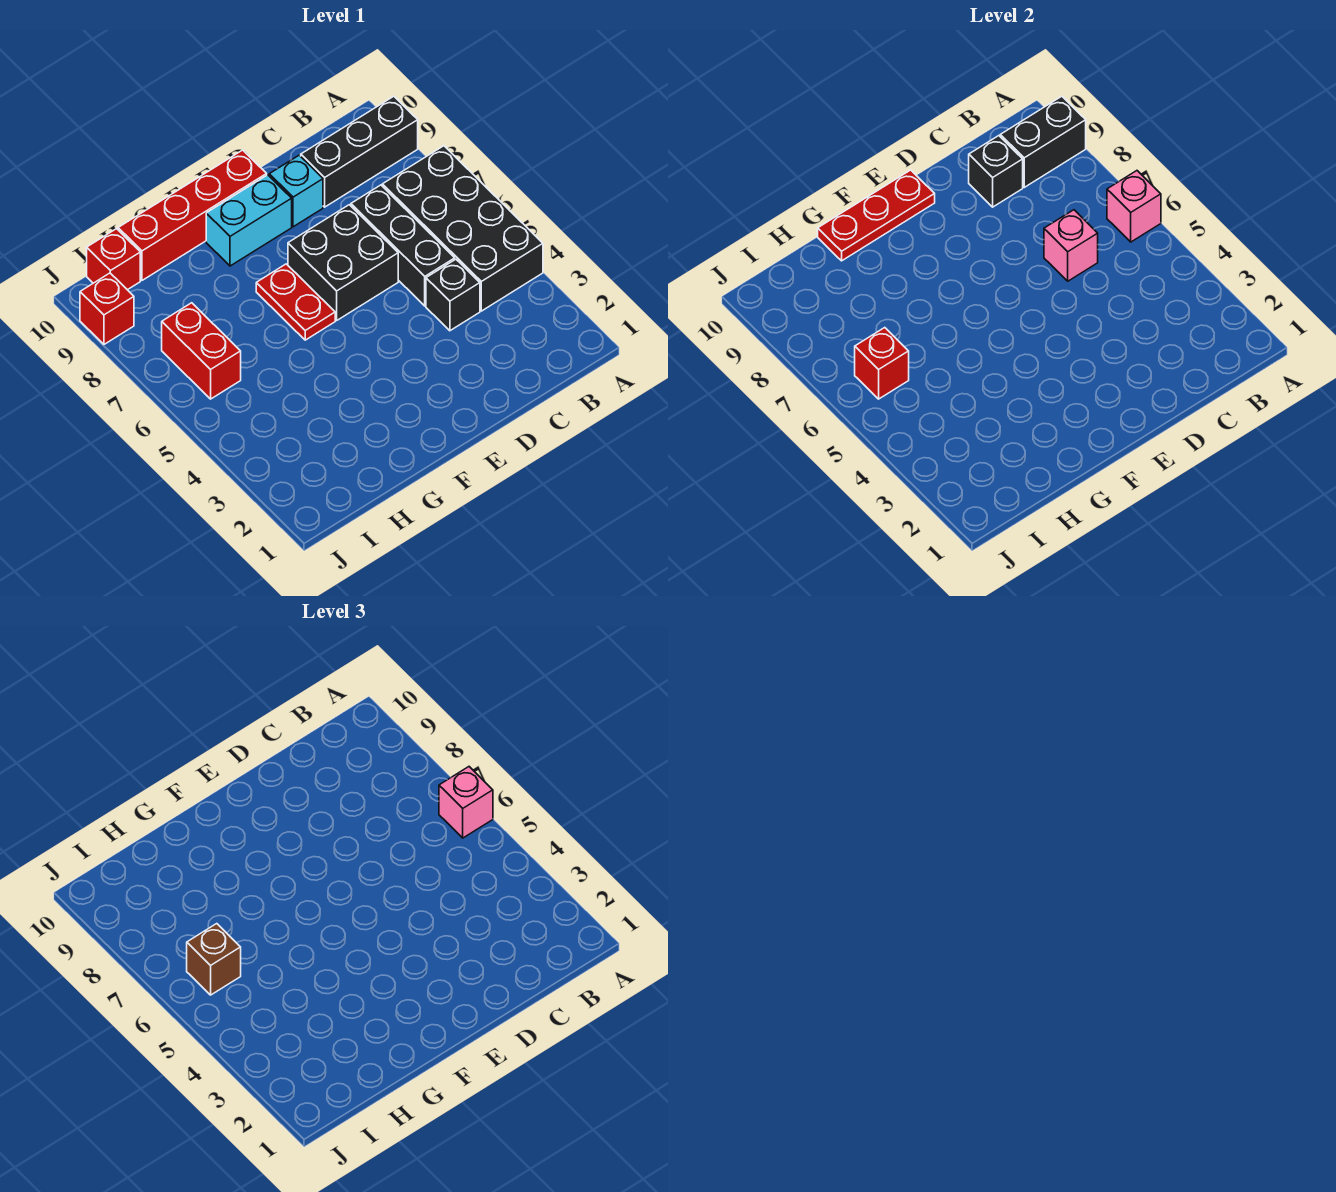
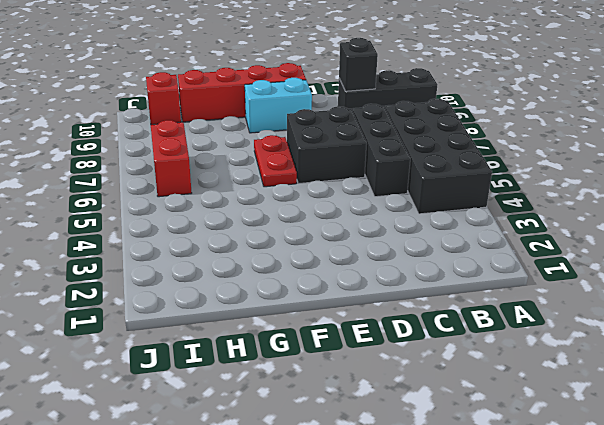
none -> black 1x1 brick [426,259,480,331]
none -> cyan 1x1 brick [269,155,323,227]
none -> red 1x1 brick [80,273,134,344]

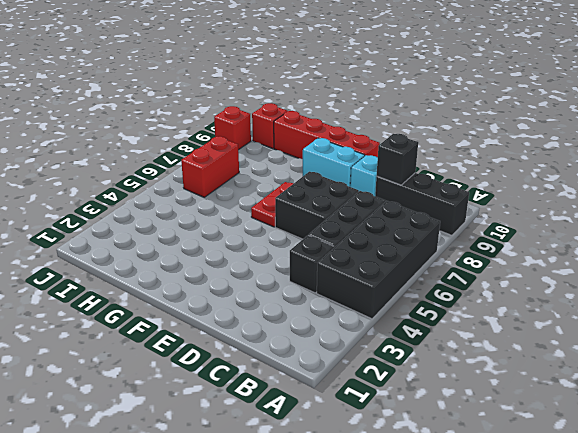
none -> pink 1x1 brick [1107,171,1161,242]
none -> black 1x2 brick [1000,96,1086,187]
none -> pink 1x1 brick [1044,210,1098,281]

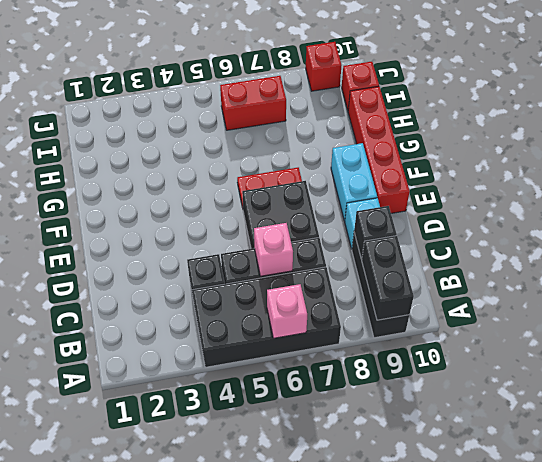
none -> red 1x3 plate [818,170,935,261]
none -> red 1x1 brick [855,328,909,399]
none -> pink 1x1 brick [439,767,493,838]

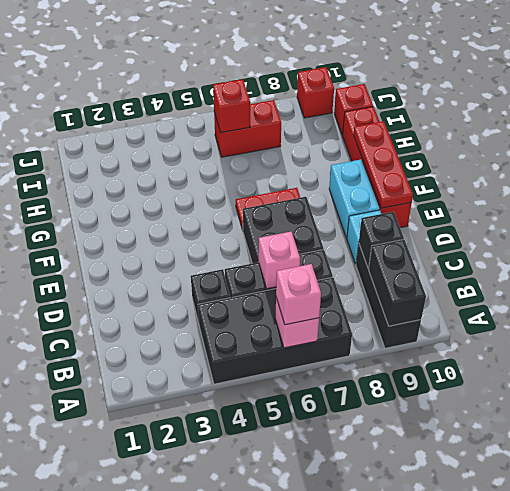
none -> brown 1x1 brick [187,924,241,995]

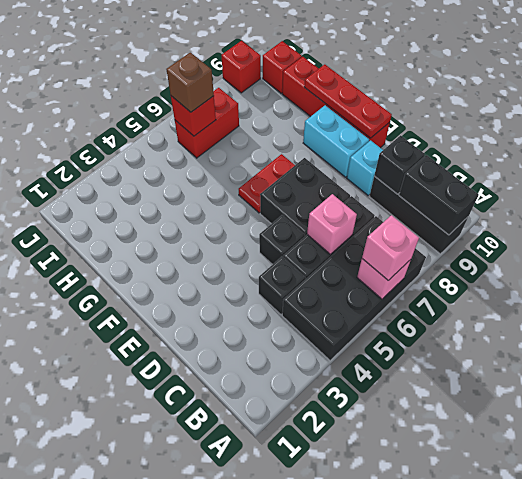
black 1x1 brick [259,215,305,265] -> none

